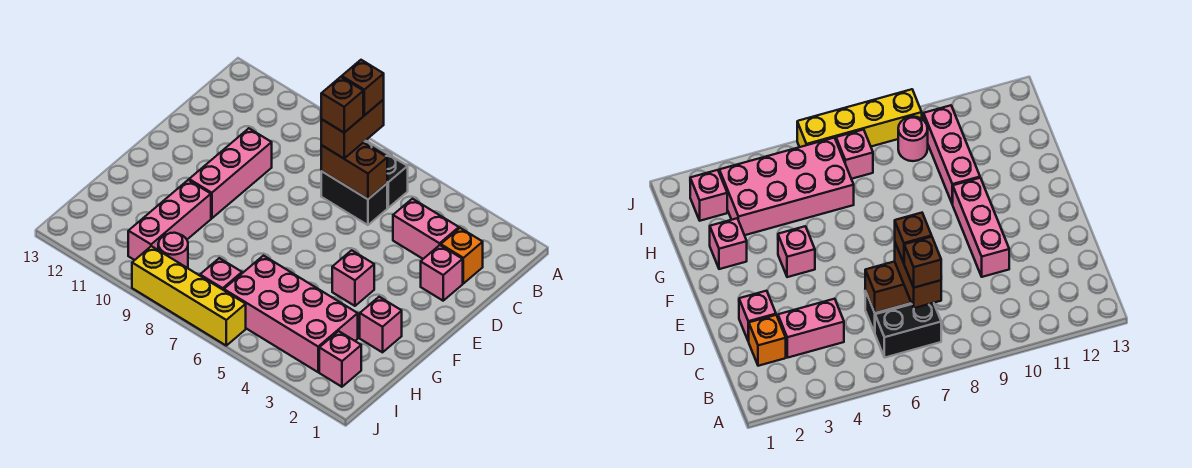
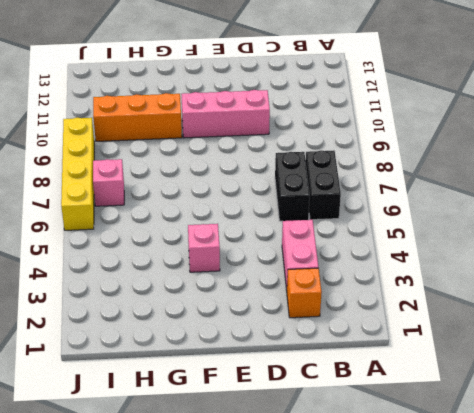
orange 1x3 brick [93,93,182,141] -> pink 1x3 brick [128,180,211,260]
none -> pink 1x1 brick [421,245,463,301]
none -> pink 1x1 brick [360,297,402,352]
none -> pink 2x4 brick [224,256,358,372]

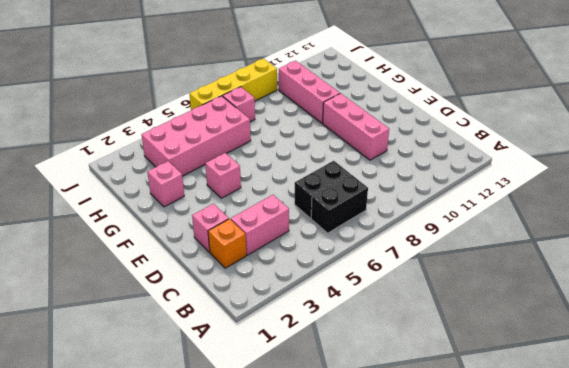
none -> pink 1x1 brick [319,331,361,387]
none -> pink 1x1 round brick [158,233,188,268]
none -> brown 1x2 brick [321,143,387,199]

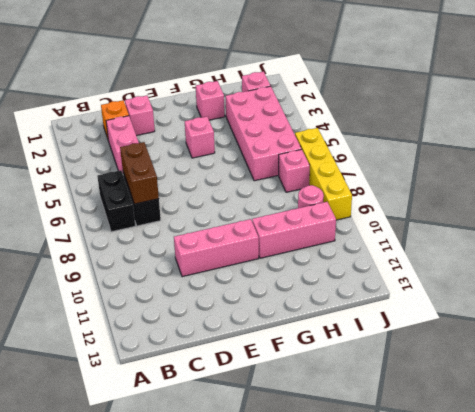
none -> brown 1x2 brick [321,100,384,158]
none -> brown 1x1 brick [342,60,384,115]
none -> brown 1x1 brick [321,77,363,132]

